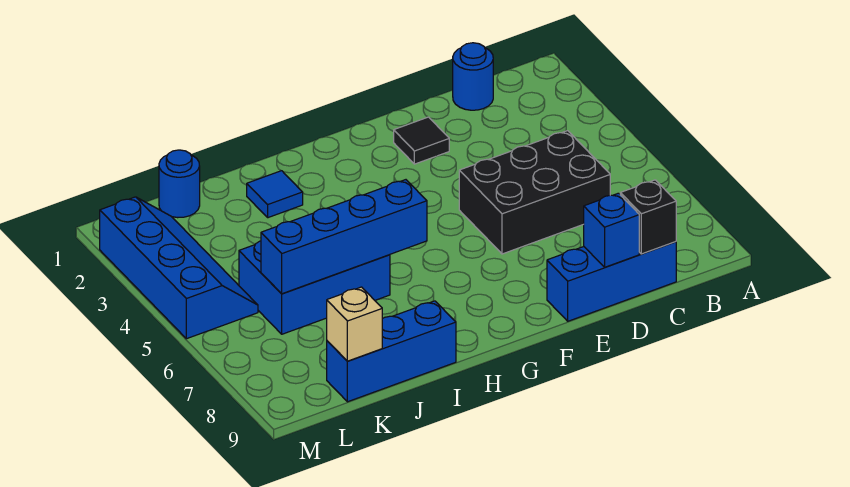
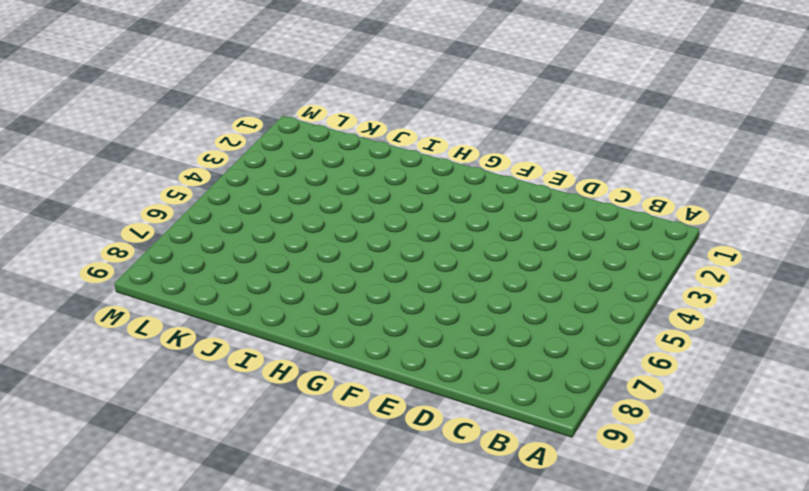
none -> blue 1x1 round brick [453,43,493,110]
none -> black 2x3 brick [459,131,610,254]
none -> blue 1x3 brick [547,242,676,321]

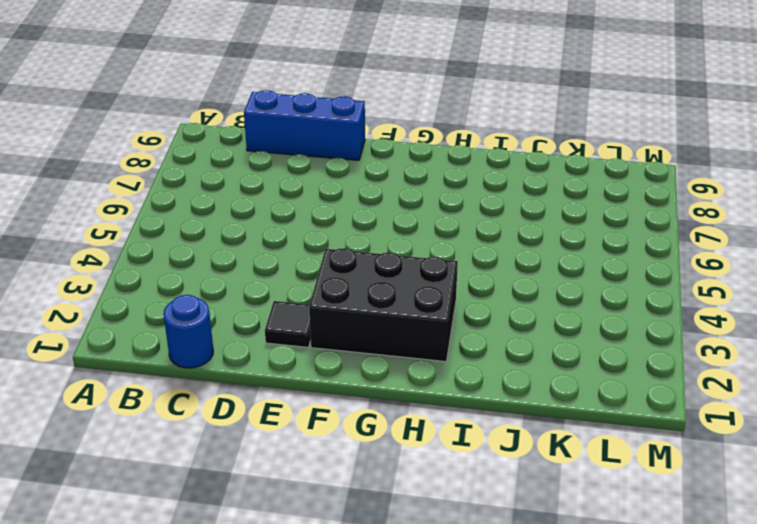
black 2x3 brick [309,248,458,362] -> black 2x3 brick moved to [459,131,610,254]
none -> blue 1x1 tile [247,171,303,218]
none -> blue 2x3 brick [239,241,390,334]
none -> blue 1x3 brick [327,301,456,402]

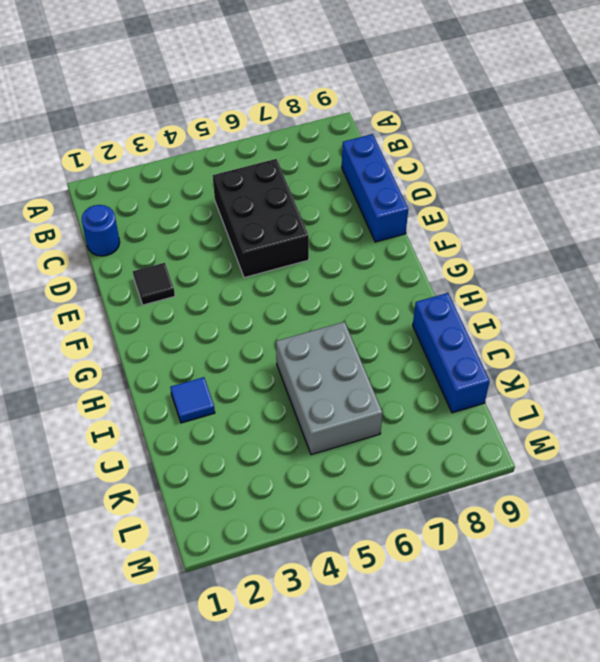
grey 2x3 brick [276,322,383,455] -> blue 2x3 brick [239,241,390,334]
none -> blue 1x1 round brick [159,150,200,218]
none -> blue 2x4 slope [100,197,258,339]
none -> black 1x1 brick [620,180,676,254]

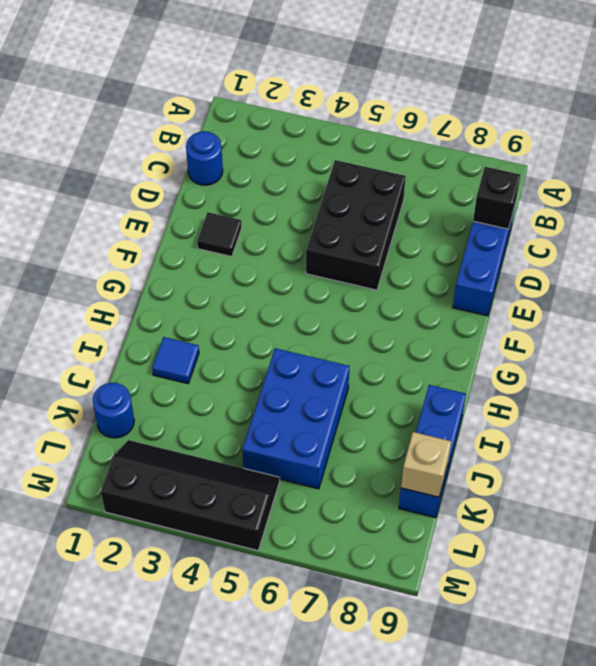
black 2x4 slope [101,440,280,550] -> blue 2x4 slope [100,197,258,339]
none -> blue 1x1 brick [584,193,639,267]
none -> blue 1x4 brick [261,180,427,294]

